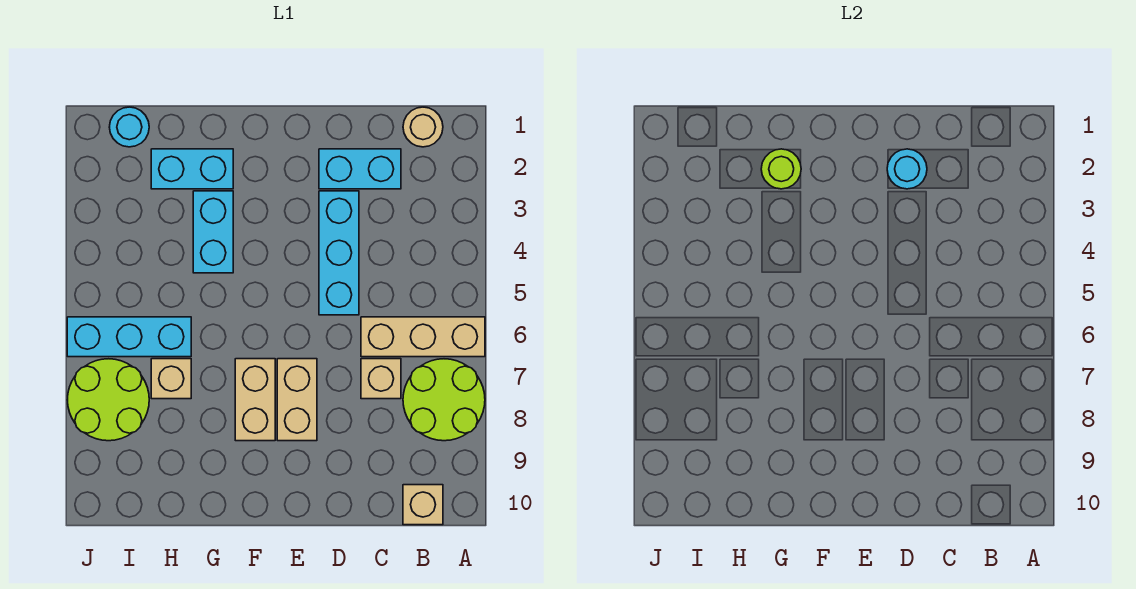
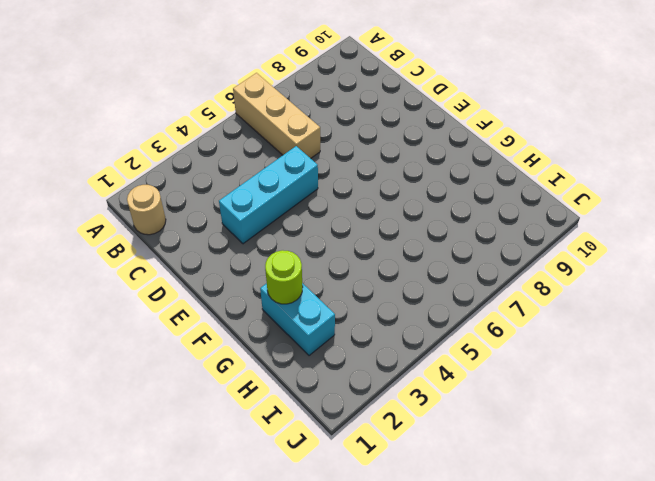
none -> lime 2x2 round brick [403,359,485,441]
none -> tan 1x1 brick [403,485,443,525]
none -> cyan 1x2 brick [319,149,401,189]

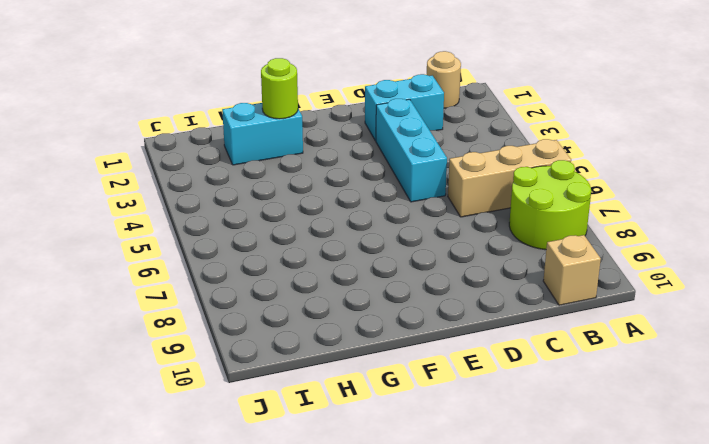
none -> tan 1x1 brick [361,359,401,399]
none -> tan 1x2 brick [277,359,317,441]
none -> tan 1x2 brick [235,359,275,441]

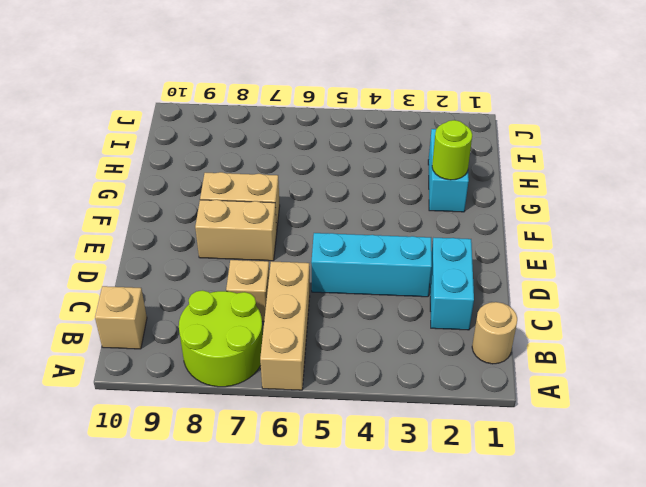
none -> cyan 1x2 brick [193,191,233,273]
none -> cyan 1x3 brick [67,317,191,357]
none -> tan 1x1 brick [151,359,191,399]

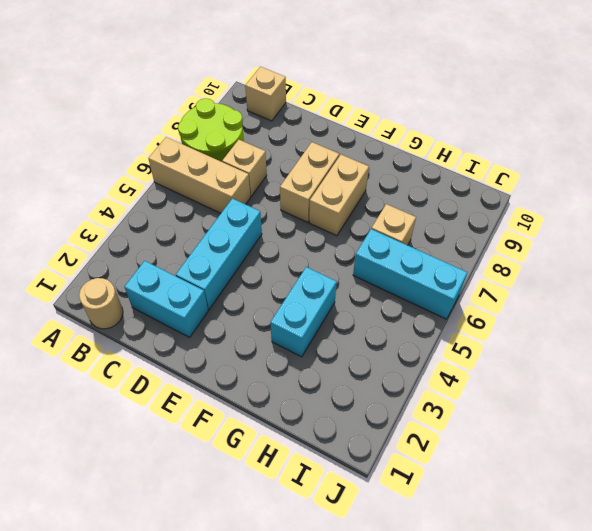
none -> cyan 1x2 brick [151,149,233,189]
none -> cyan 1x1 round brick [109,107,149,147]
none -> lime 2x2 round brick [67,359,149,441]

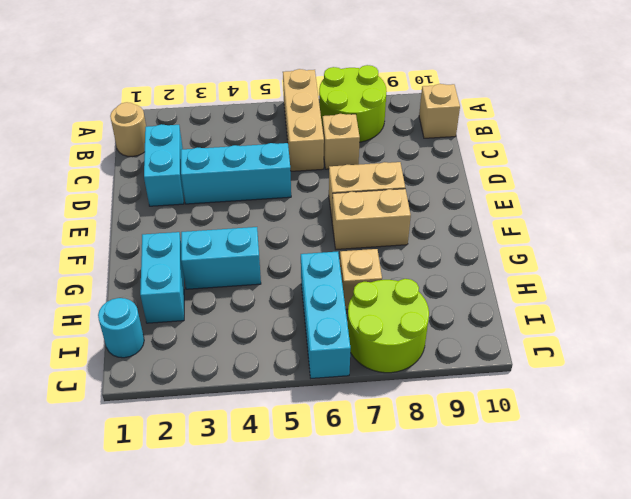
none -> cyan 1x1 round brick [887,149,927,189]
none -> lime 1x1 round brick [761,149,801,189]

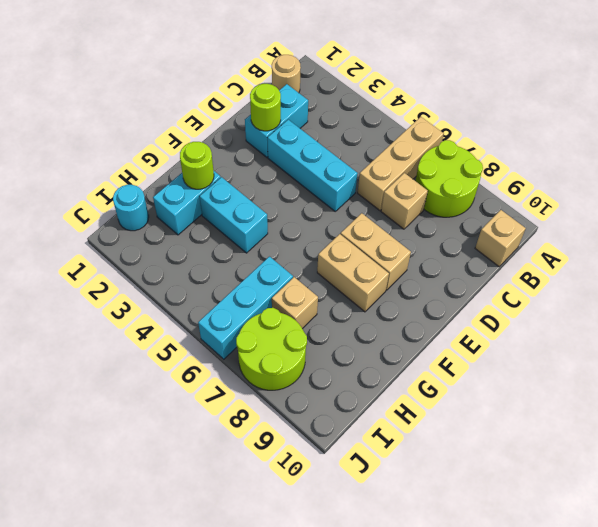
lime 1x1 round brick [250,84,281,131] -> cyan 1x1 round brick [887,149,927,189]

